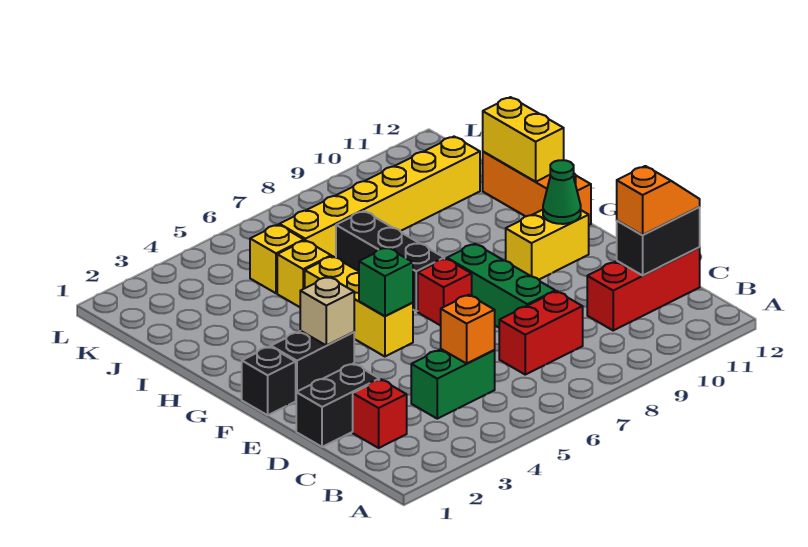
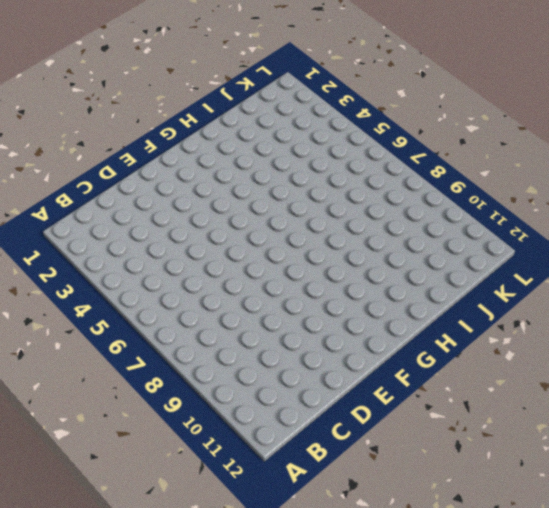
none -> red 1x1 brick [353,379,407,448]
none -> green 1x2 brick [411,349,495,419]
none -> red 1x2 brick [499,291,583,375]

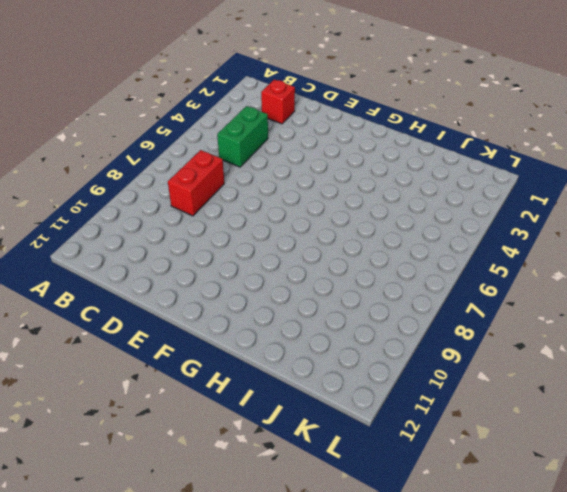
none -> red 1x3 brick [587,248,700,330]
none -> black 1x2 brick [296,364,379,447]
none -> green 1x3 brick [447,244,555,328]

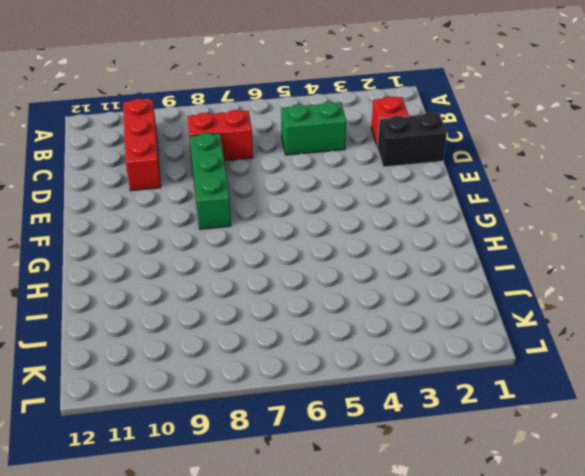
red 1x3 brick [123,99,161,191] -> red 1x3 brick turned to [587,248,700,330]
none -> black 1x1 brick [242,346,296,415]
none -> black 1x2 brick [271,331,354,392]
none -> yellow 1x3 brick [305,256,413,356]

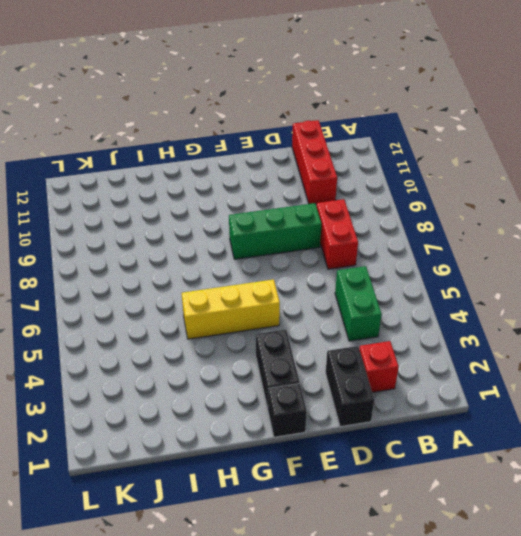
none -> red 1x1 brick [418,258,472,326]
none -> yellow 1x2 brick [506,210,589,280]
none -> black 1x3 brick [336,211,444,311]

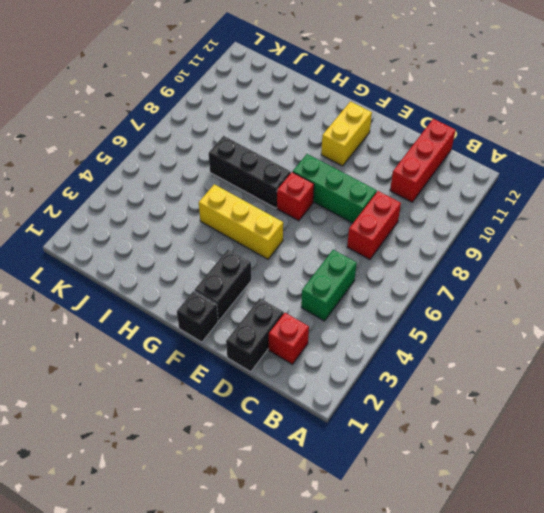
none -> orange 1x3 brick [483,152,591,225]
none -> yellow 1x1 brick [277,240,331,307]
none -> yellow 1x1 brick [250,225,304,293]

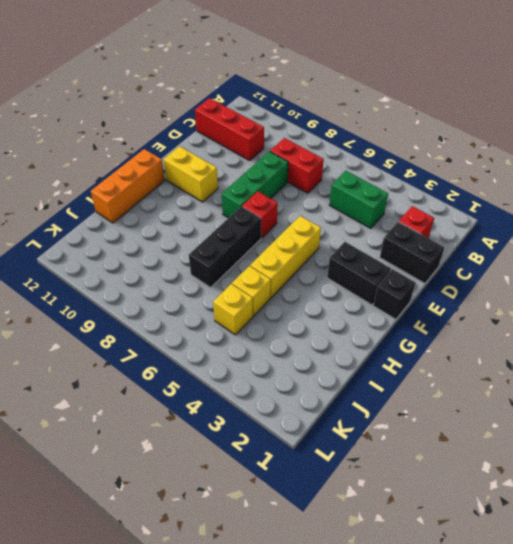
none -> yellow 1x6 brick [279,137,480,257]
none -> orange 1x1 brick [441,295,495,363]
none -> black 1x2 brick [617,207,700,275]

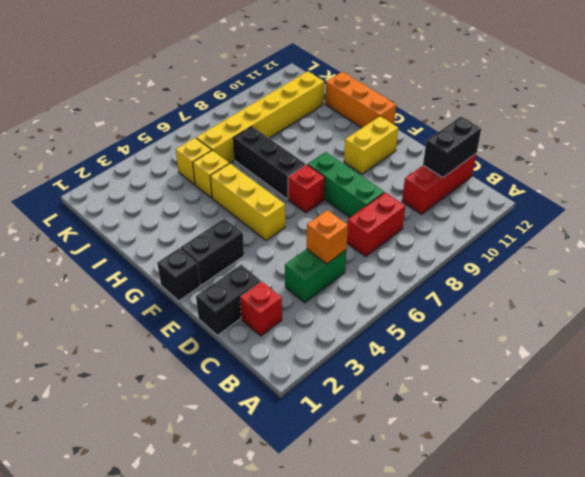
none -> tan 1x1 brick [300,277,354,346]
none -> green 1x1 brick [359,247,413,316]
none -> green 1x1 cone [543,160,581,224]

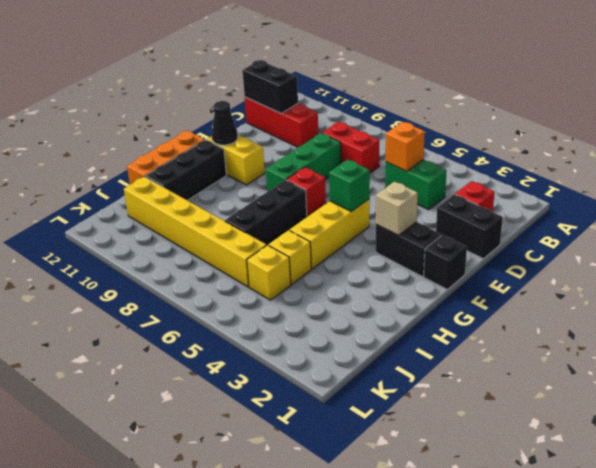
black 1x1 cone [212,101,238,145] -> green 1x1 cone [543,160,581,224]
black 1x3 brick [145,140,227,200] -> none
none -> yellow 1x2 brick [483,97,564,182]
none -> orange 1x2 slope [617,166,700,235]

